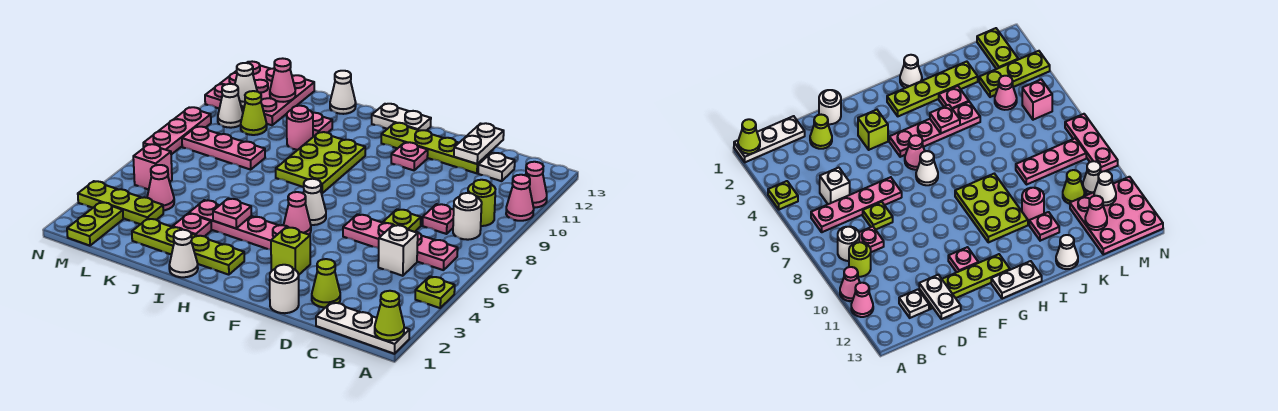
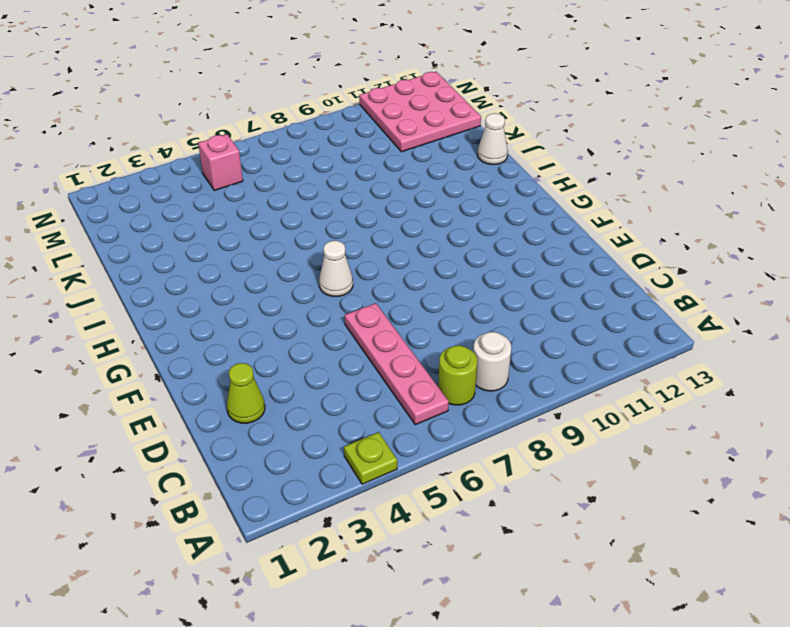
lime 1x1 round brick [438,345,477,405] -> lime 1x1 round brick moved to [468,180,496,226]
none -> white 1x3 plate [316,302,409,354]
none -> pink 1x1 cone [506,175,534,221]
none -> pink 1x1 cone [526,162,547,208]
none -> white 1x1 brick [378,225,418,276]

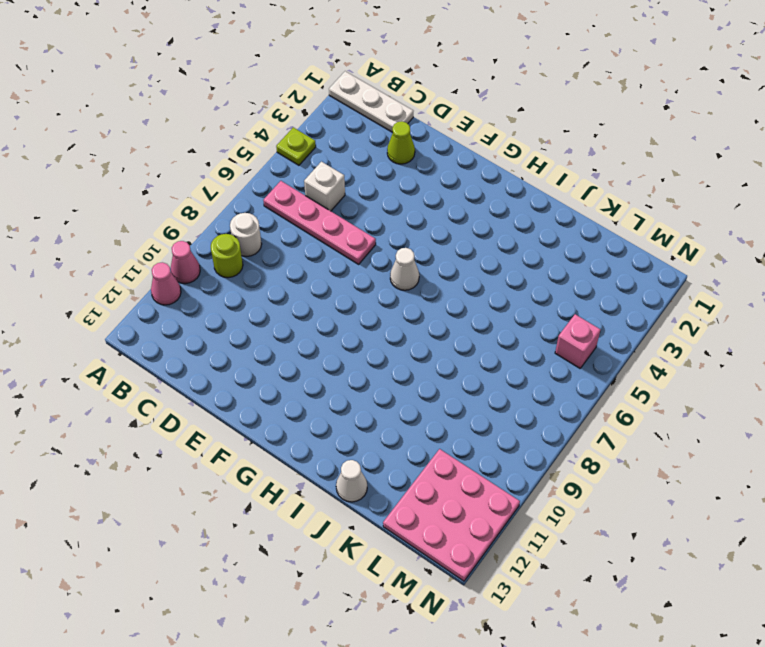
none -> pink 1x1 plate [423,204,454,234]
none -> white 1x1 plate [478,153,515,181]
none -> lime 1x1 plate [383,209,421,232]
none -> lime 1x4 plate [381,123,490,173]

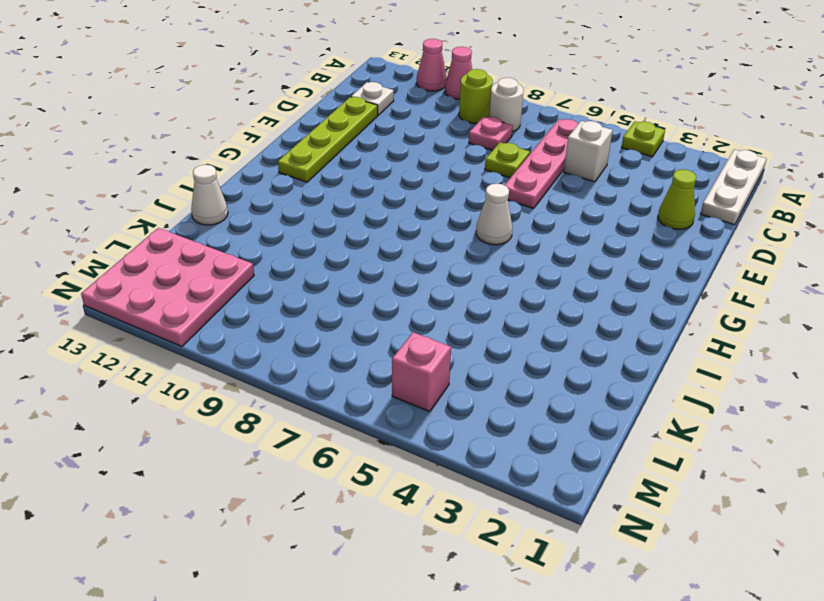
none -> white 1x1 round brick [270,265,299,313]
none -> lime 1x1 brick [271,227,310,274]
none -> pink 1x1 plate [391,142,428,170]
none -> pink 1x4 plate [189,200,289,249]

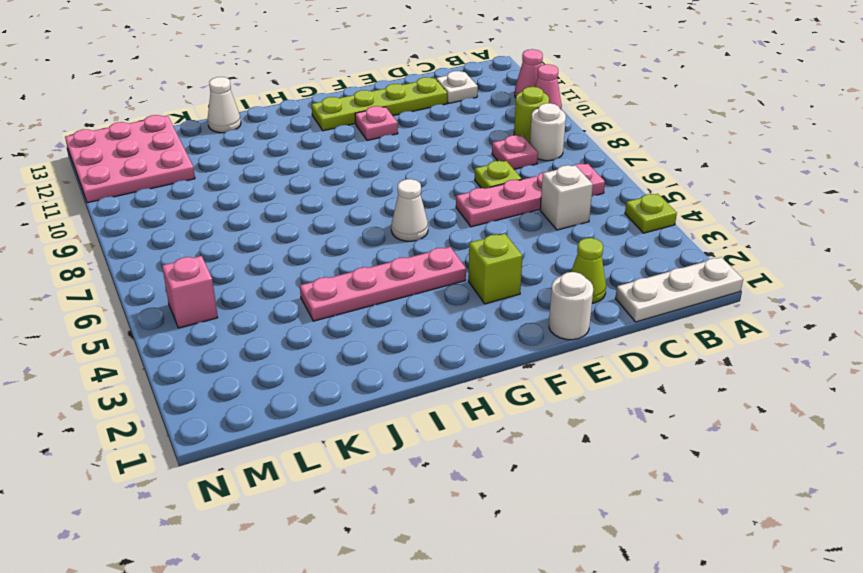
none -> pink 1x1 cone [284,192,311,235]
none -> white 1x2 plate [372,104,431,131]
none -> lime 1x4 plate [132,219,244,275]
none -> lime 2x3 plate [276,132,365,193]

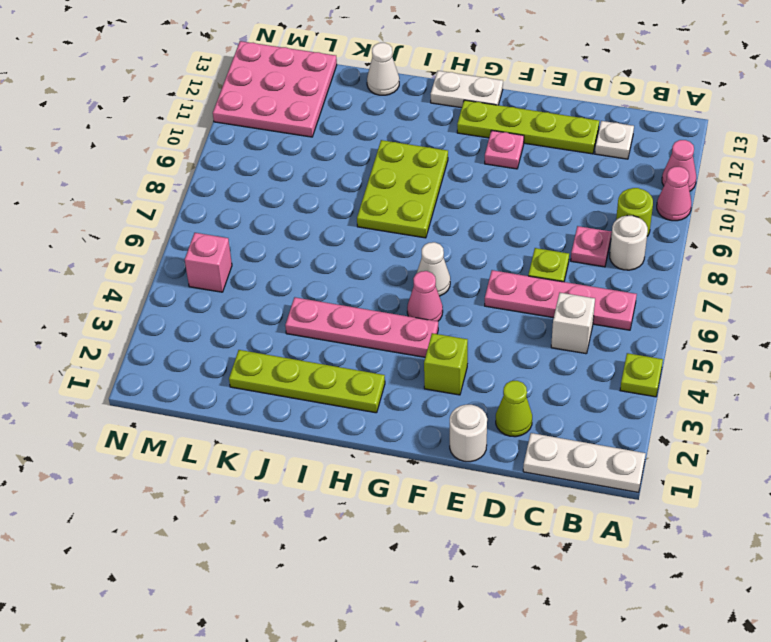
none -> white 1x1 cone [169,230,198,277]
none -> pink 1x1 plate [173,213,211,236]
none -> pink 1x1 round brick [287,106,313,150]
none -> pink 1x1 plate [313,113,332,137]

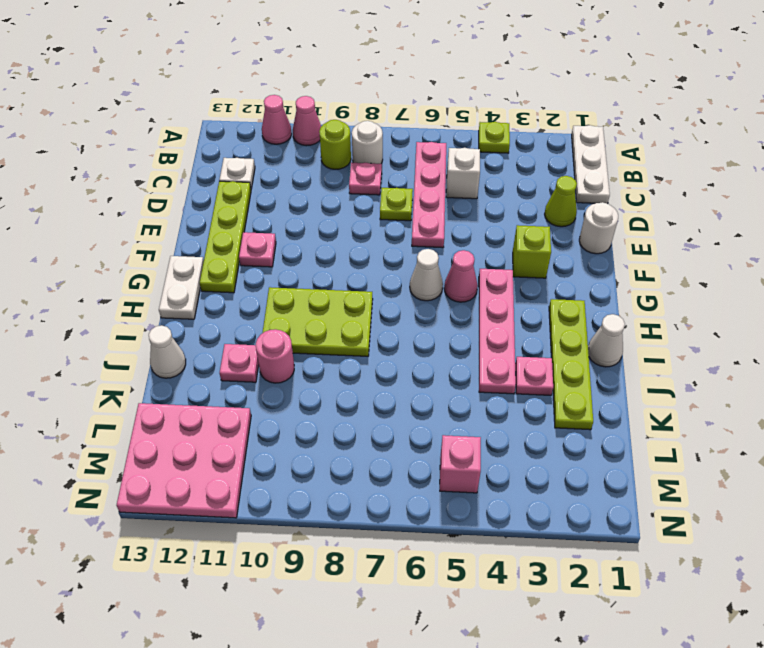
none -> pink 1x3 plate [182,127,265,170]
none -> lime 1x3 plate [78,181,163,224]
none -> pink 1x1 cone [147,165,174,210]
none -> lime 1x1 cone [241,91,267,135]

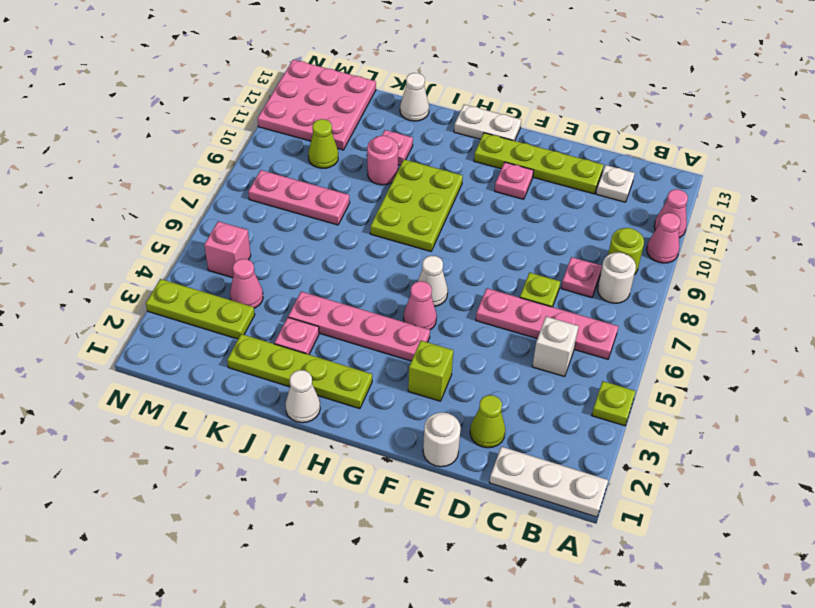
none -> lime 1x2 plate [67,202,123,246]
none -> white 1x1 cone [218,84,243,128]
none -> pink 1x3 plate [143,107,211,154]
none -> lime 1x1 cone [375,291,404,340]

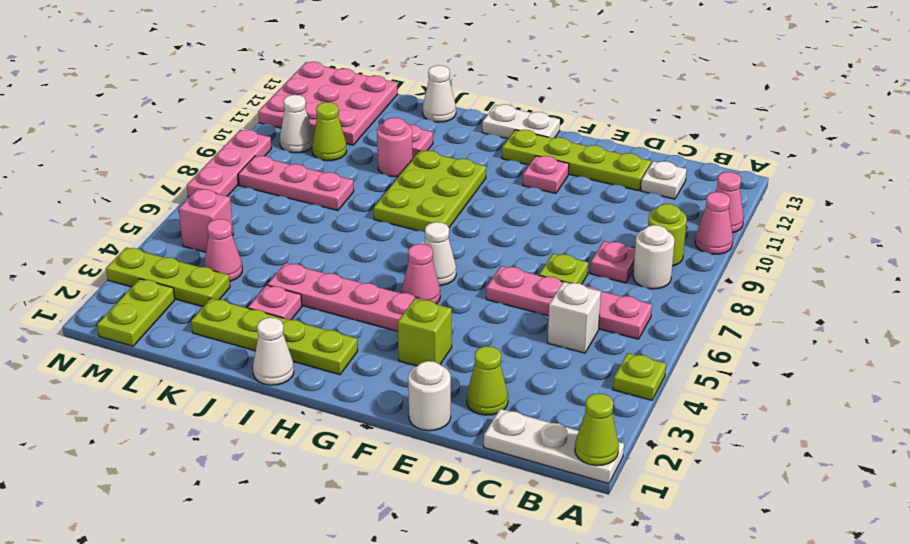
none -> white 1x2 plate [454,123,504,164]
none -> pink 1x1 plate [213,199,251,228]
none -> pink 1x1 cone [270,58,295,102]
none -> white 1x1 cone [235,63,257,106]

